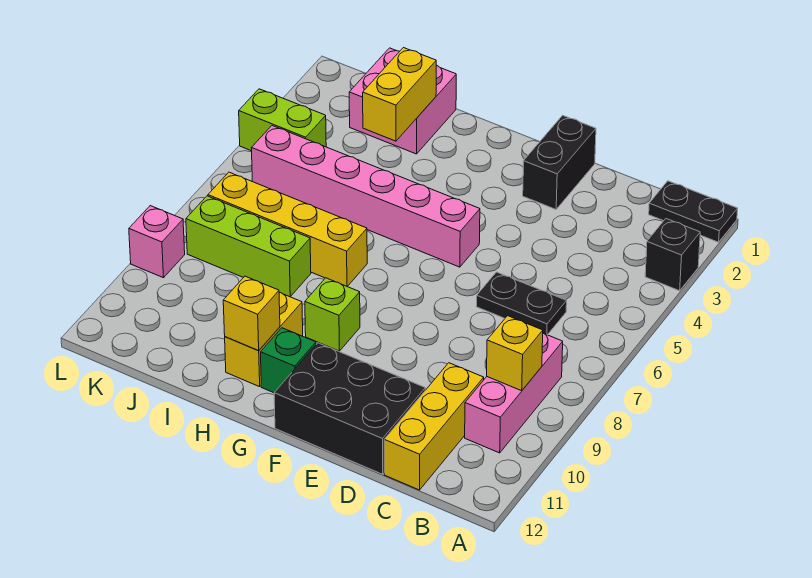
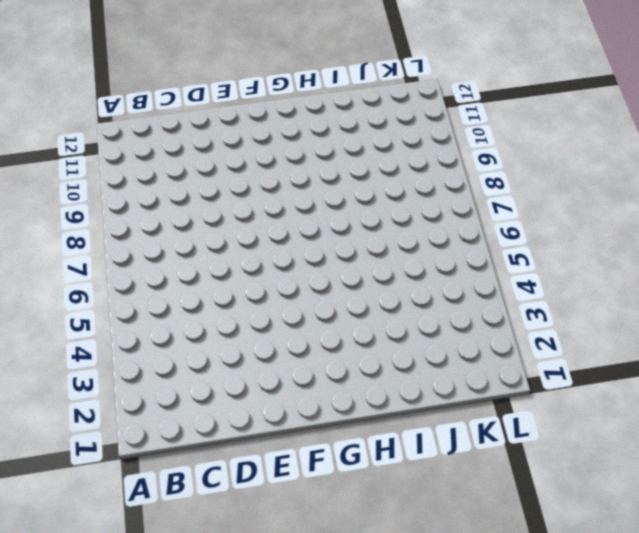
none -> black 1x2 plate [649,181,738,242]
none -> black 1x1 brick [645,219,700,291]
none -> pink 1x3 brick [465,333,563,453]

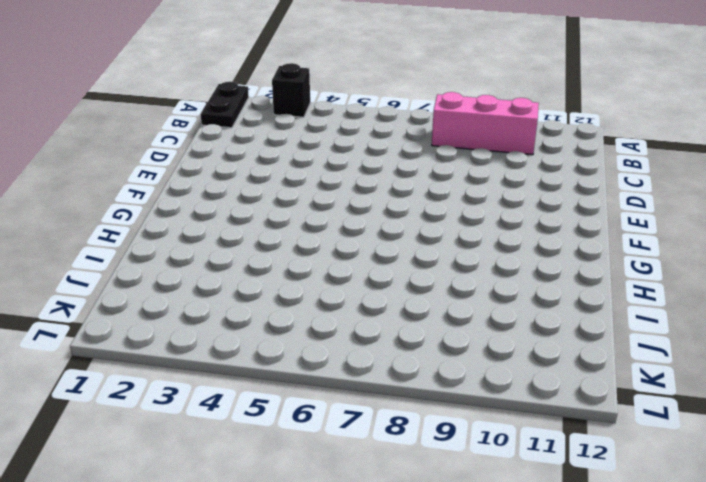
none -> black 1x2 plate [476,272,567,335]
none -> yellow 1x3 brick [384,363,484,490]
none -> black 2x3 brick [274,343,425,474]

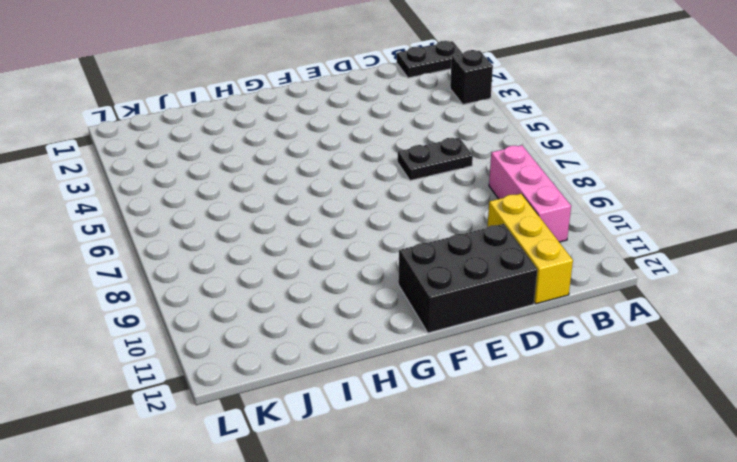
none -> black 1x2 brick [523,115,596,209]
none -> pink 1x6 brick [252,126,480,267]
none -> lime 1x1 brick [305,278,360,351]

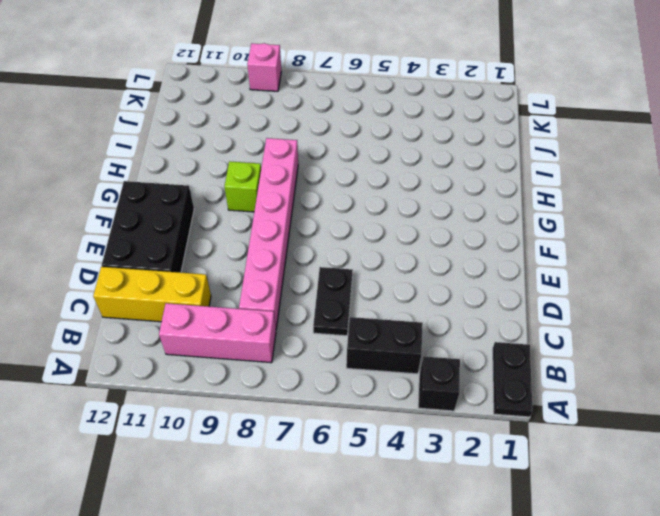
black 1x2 brick [346,317,423,374] -> black 1x2 brick moved to [523,115,596,209]
pink 1x6 brick [239,138,298,329] -> pink 1x6 brick moved to [252,126,480,267]
none -> green 1x1 brick [261,328,316,393]
none -> yellow 1x4 brick [208,172,367,287]
none -> yellow 1x2 brick [225,292,303,387]

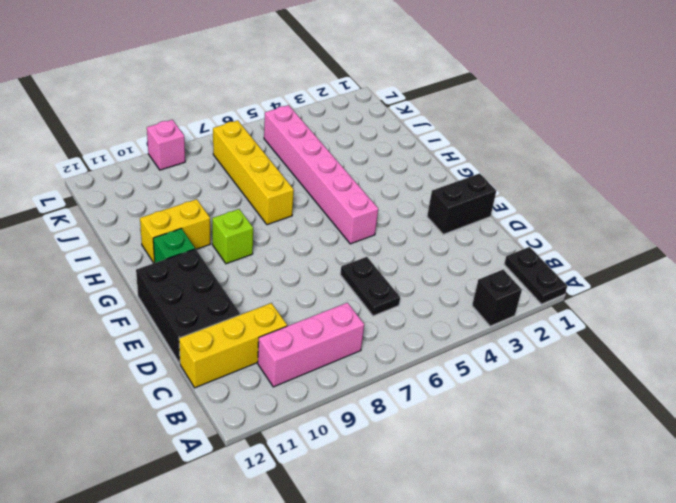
none -> pink 2x2 brick [349,48,456,154]
none -> lime 1x3 brick [186,196,311,297]
none -> lime 1x2 brick [239,89,326,151]

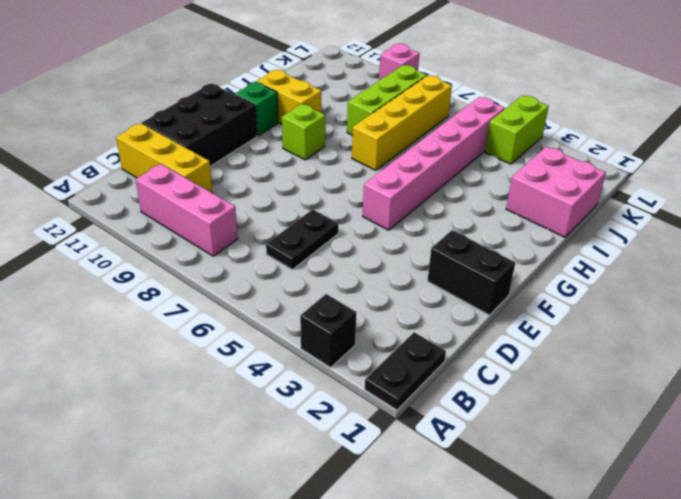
none -> yellow 1x1 brick [487,316,543,391]
none -> yellow 1x1 brick [223,276,280,351]
none -> yellow 1x2 brick [363,48,436,141]

